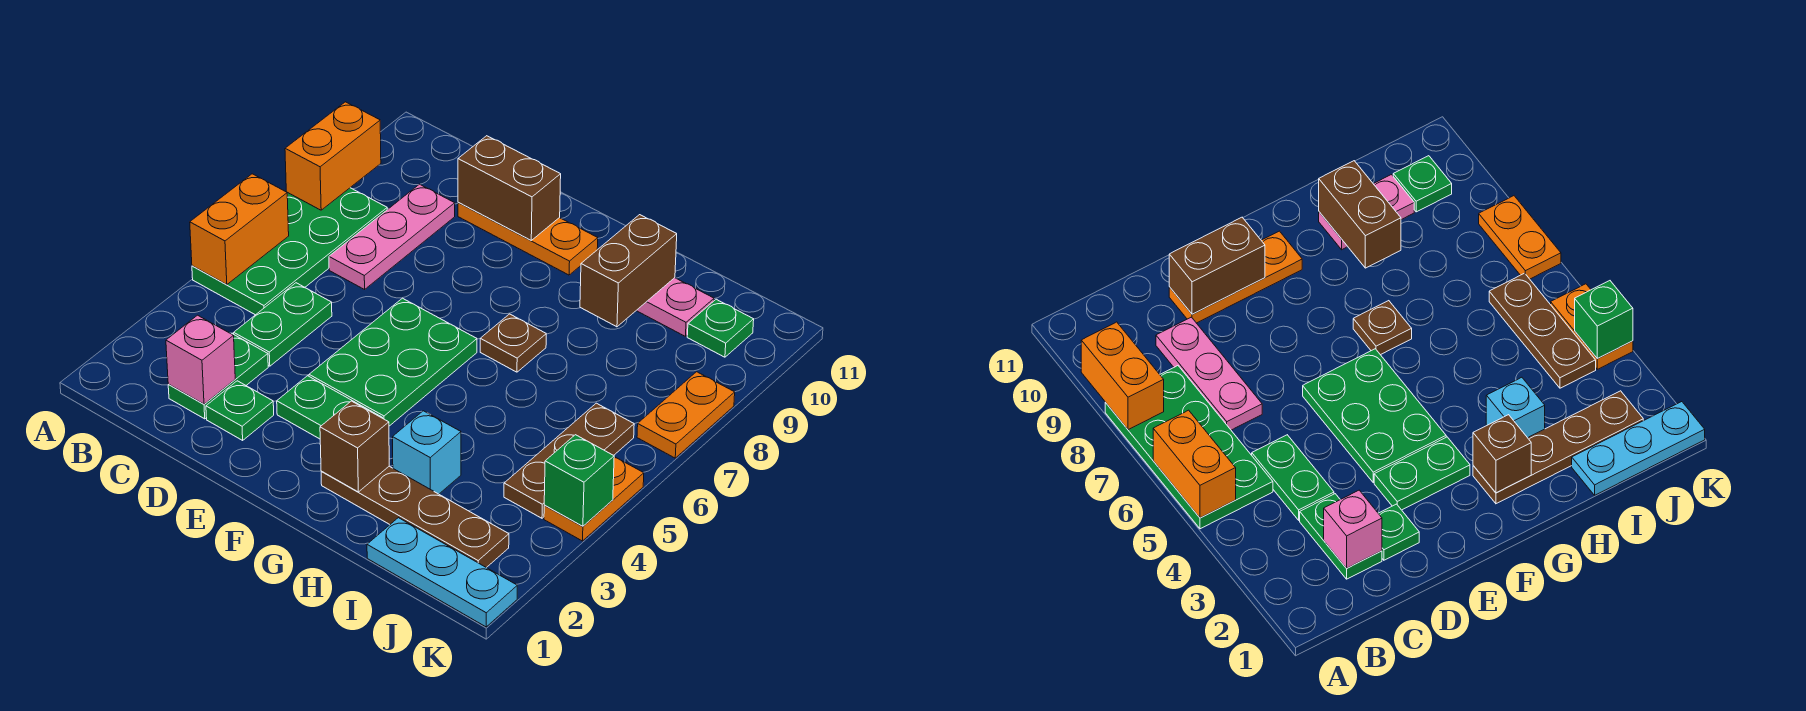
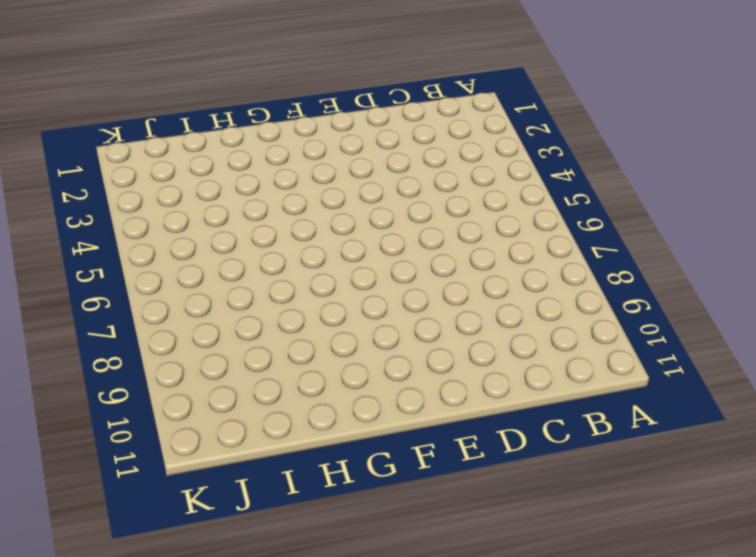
none -> green 2x4 plate [192,188,387,315]
none -> green 1x2 plate [168,334,268,419]
none -> green 1x2 plate [234,283,332,366]

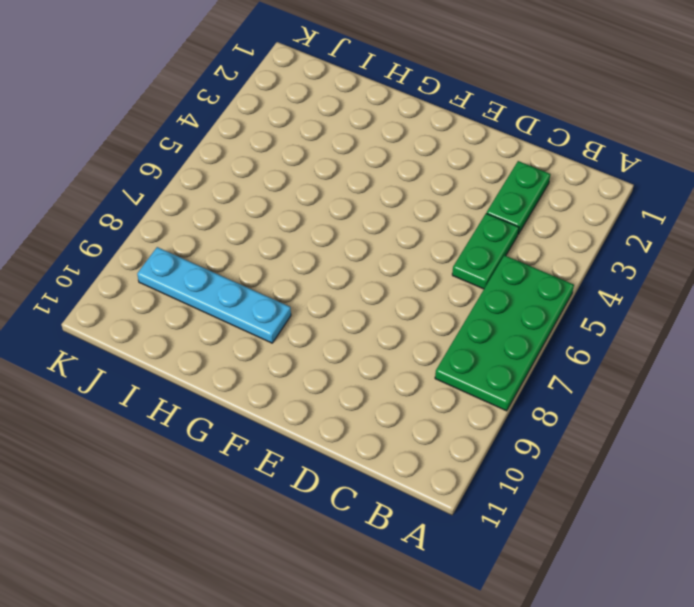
cyan 1x4 plate [137,247,291,343] -> none
none -> pink 1x3 plate [329,184,455,289]
none -> green 1x1 plate [206,381,274,440]
none -> orange 1x3 plate [458,203,598,275]

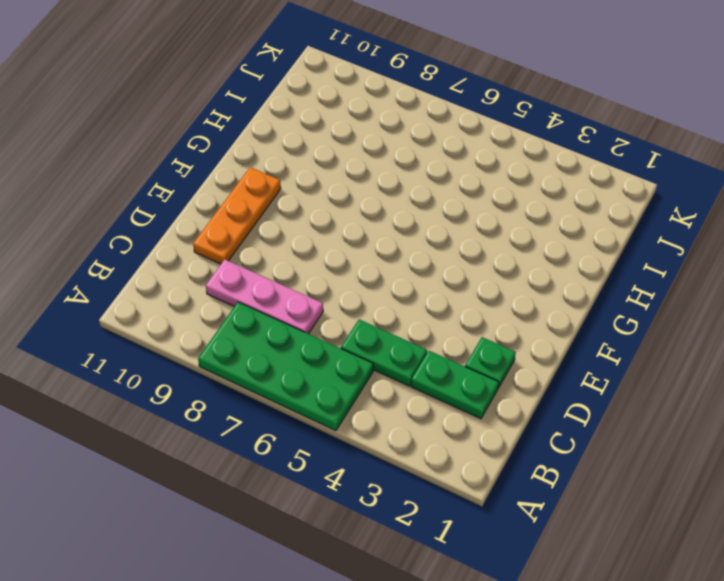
none -> green 1x2 plate [277,376,382,439]
none -> green 2x3 plate [309,298,477,426]
none -> brown 1x4 plate [321,466,509,568]

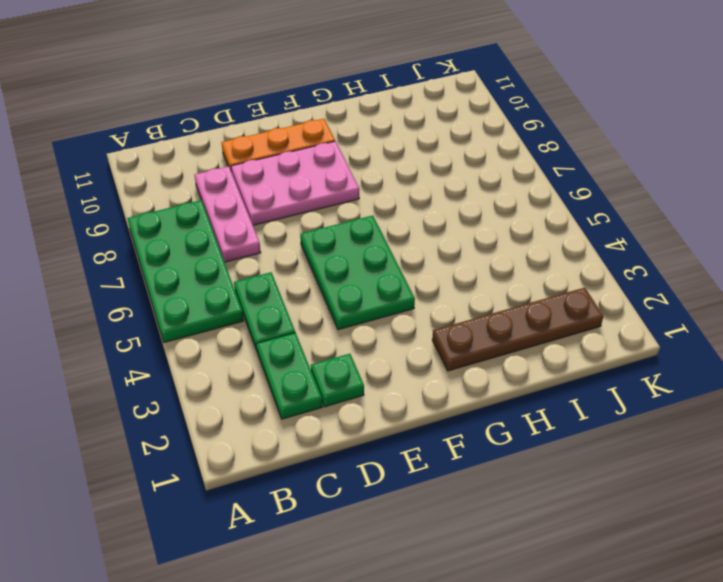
pink 2x3 plate [231,141,359,225] -> none
none -> green 1x2 plate [277,376,382,439]
none -> brown 1x1 plate [480,314,546,372]
none -> cyan 1x1 brick [393,411,461,494]

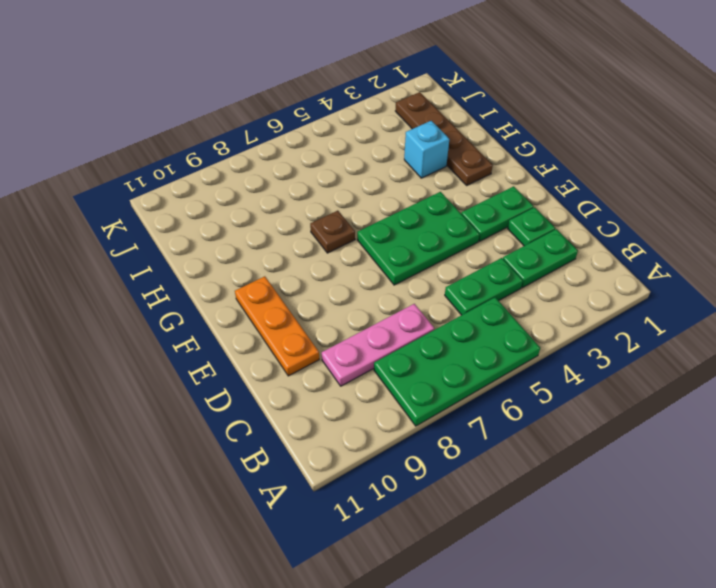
green 1x2 plate [461,186,534,241] -> green 1x2 plate turned to [277,376,382,439]
none -> pink 1x2 plate [636,278,714,336]
none -> cyan 1x3 plate [367,518,517,627]
none -> brown 1x3 plate [504,403,634,518]

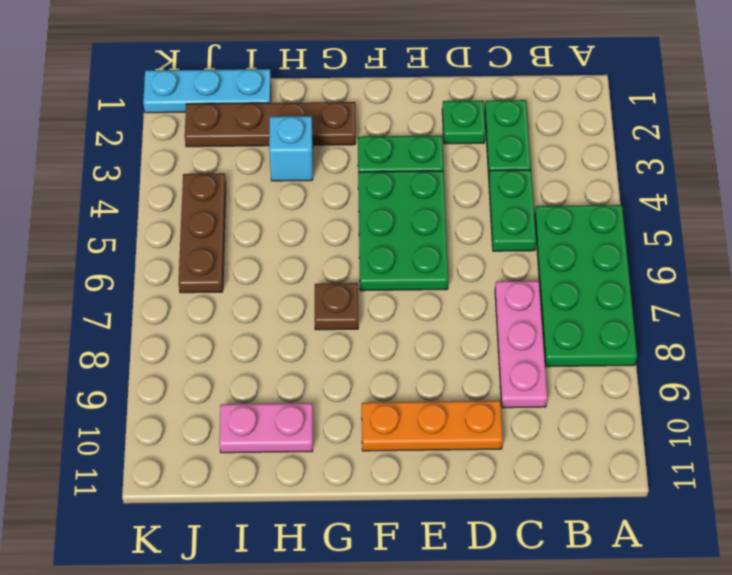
none -> green 1x1 plate [687,299,754,357]
none -> orange 1x2 plate [544,457,644,541]
none -> orange 1x2 plate [637,372,735,458]

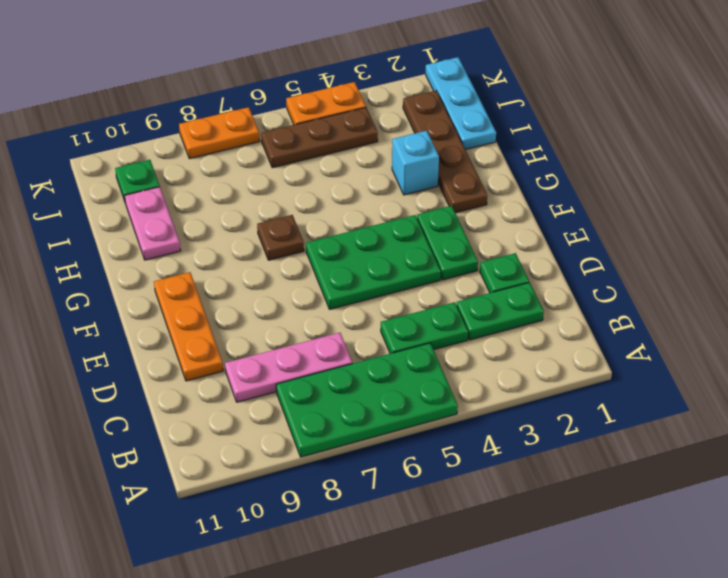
none -> orange 1x2 brick [190,174,289,285]
none -> orange 1x2 brick [285,102,381,210]
none -> pink 1x1 brick [166,315,235,404]

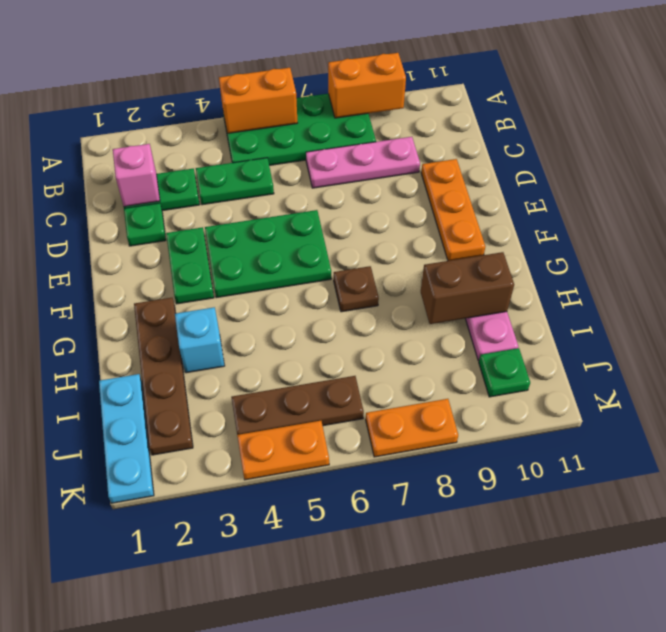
none -> brown 1x2 brick [458,136,561,240]
none -> brown 1x1 brick [320,401,389,492]
none -> green 1x1 brick [544,435,614,526]

